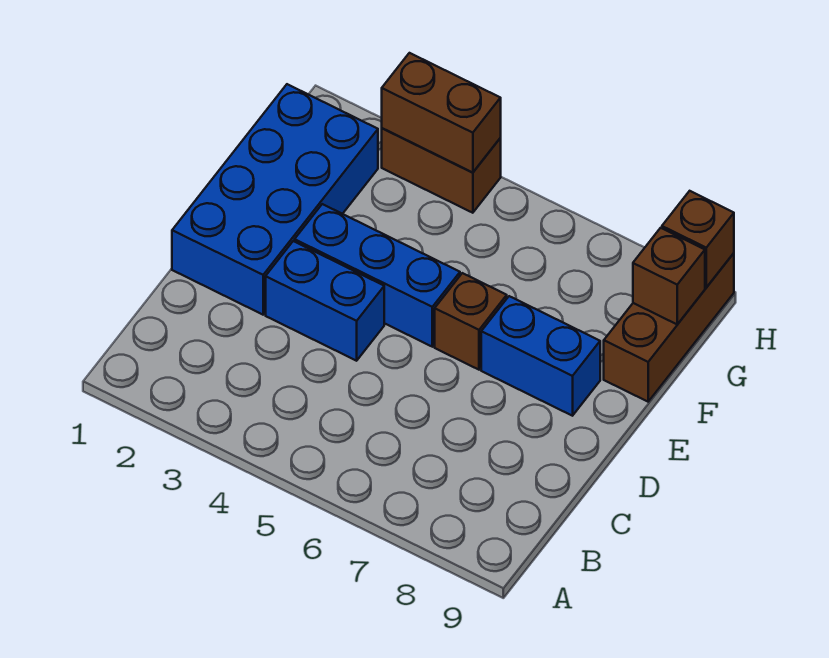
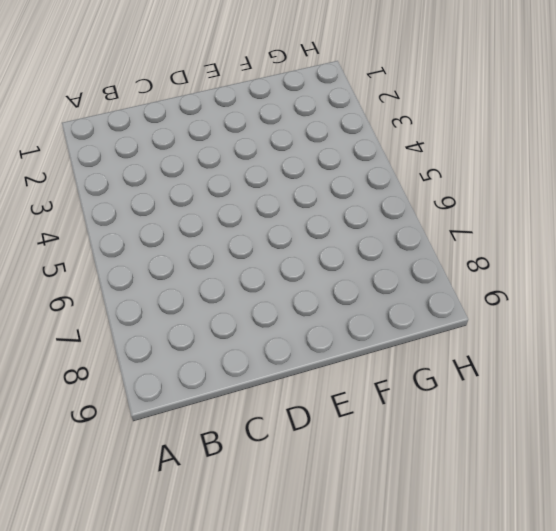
none -> blue 2x4 brick [172,84,378,315]
none -> blue 1x2 brick [266,241,384,361]

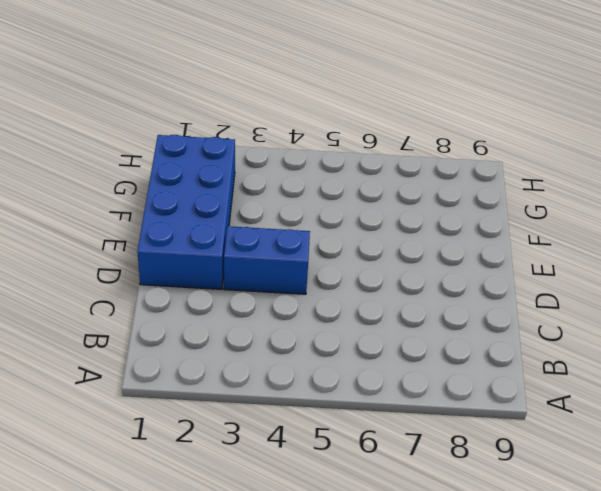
none -> blue 1x3 brick [295,204,460,347]
none -> brown 1x1 brick [435,273,507,370]

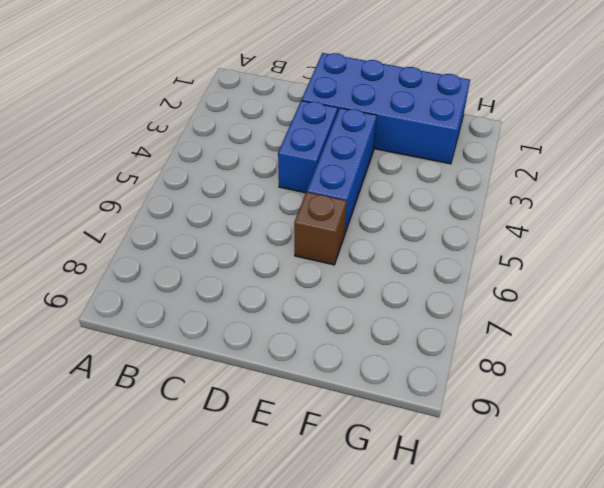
none -> blue 1x2 brick [481,296,600,416]
none -> brown 1x3 brick [604,253,734,402]

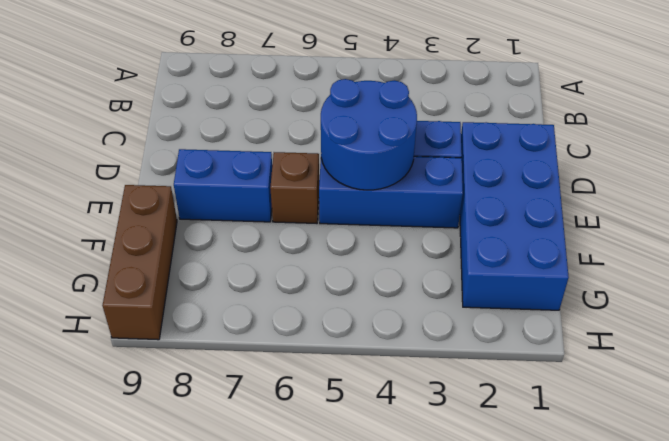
blue 2x2 round brick [321,79,417,190] -> none
none -> brown 1x2 brick [382,128,501,213]
none -> brown 1x1 brick [633,228,705,324]

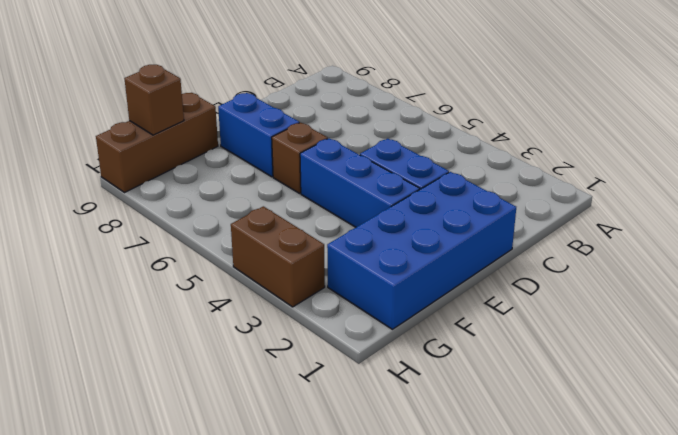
none -> brown 1x2 brick [382,53,501,173]
none -> brown 1x1 brick [662,191,734,287]

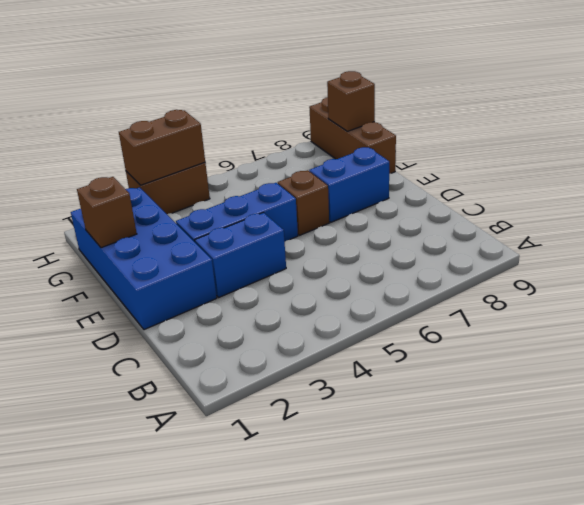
brown 1x1 brick [77,177,137,248] -> brown 1x1 brick moved to [662,191,734,287]

